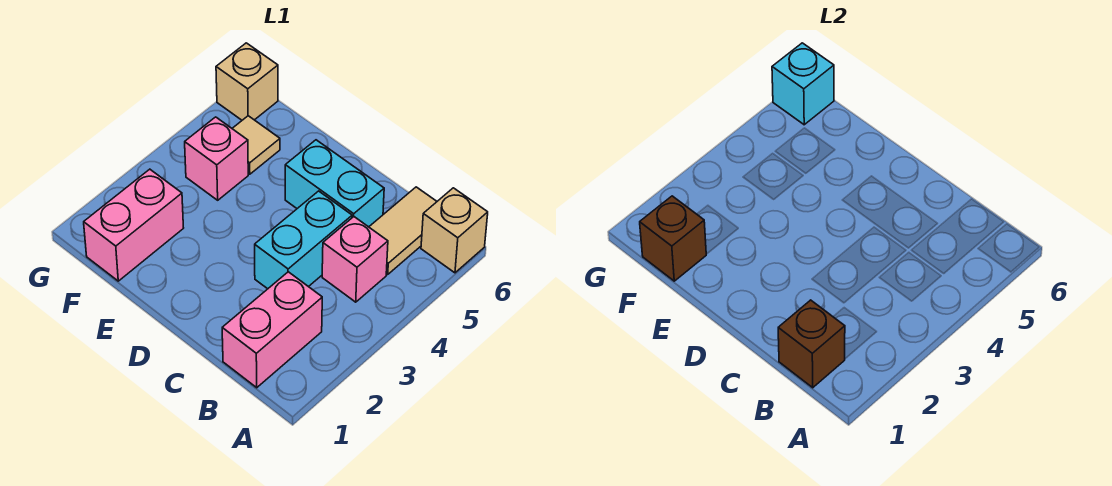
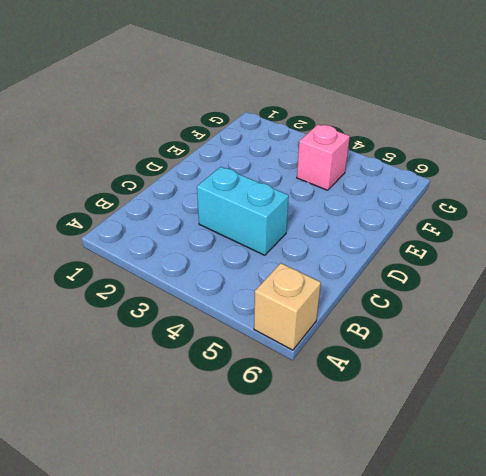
none -> pink 1x2 brick [222,272,322,388]
none -> pink 1x1 brick [322,217,388,302]
none -> tan 1x2 tile [369,187,437,274]

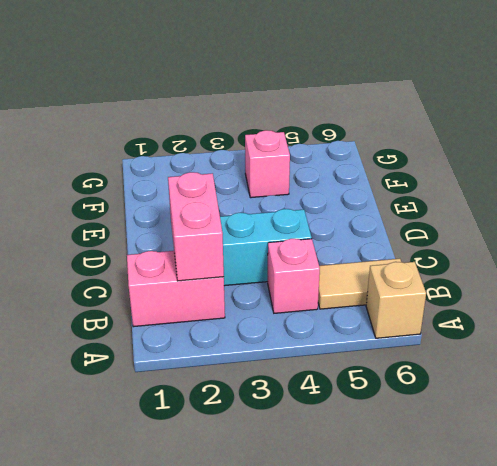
pink 1x2 brick [168,172,224,281] -> pink 1x2 brick turned to [84,169,183,281]
none -> cyan 1x2 brick [285,140,384,227]
none -> tan 1x1 tile [232,116,280,174]
none -> tan 1x1 brick [216,43,278,120]

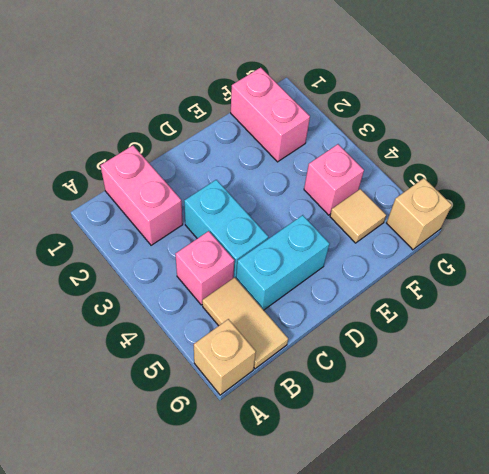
none -> brown 1x1 brick [778,300,845,388]
none -> brown 1x1 brick [640,196,706,281]
none -> cyan 1x1 brick [772,43,834,125]

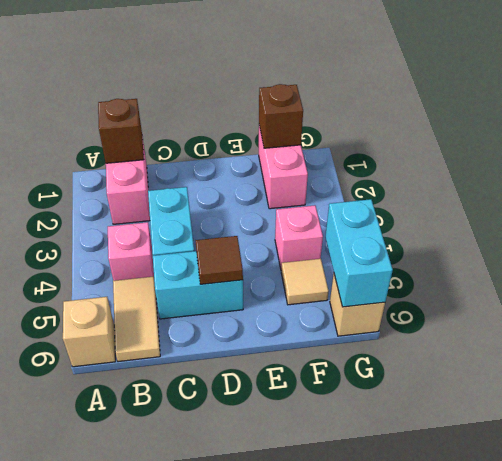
brown 1x1 tile [195,236,243,284] -> none
cyan 1x2 brick [325,199,393,307] -> cyan 1x1 brick [772,43,834,125]

